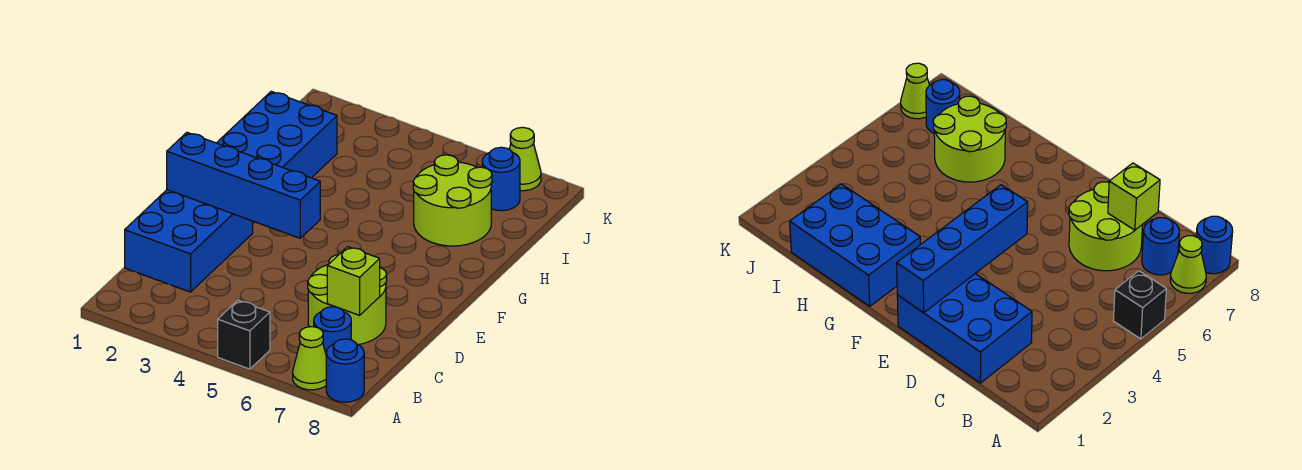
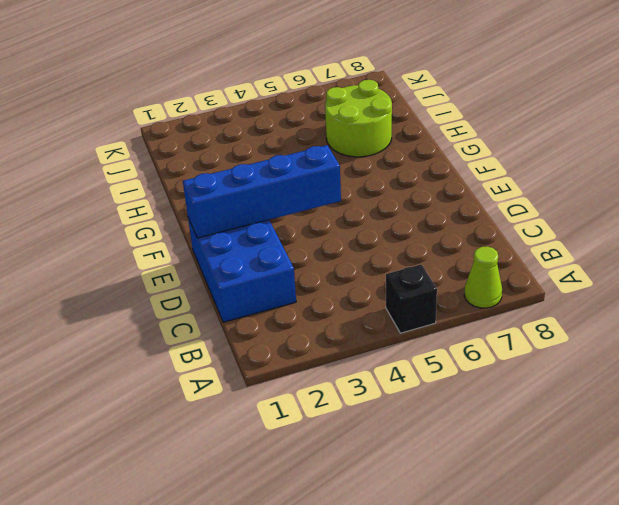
none -> blue 1x1 round brick [326,339,364,402]
none -> blue 1x1 round brick [314,307,351,353]
none -> lime 2x2 round brick [308,255,387,345]

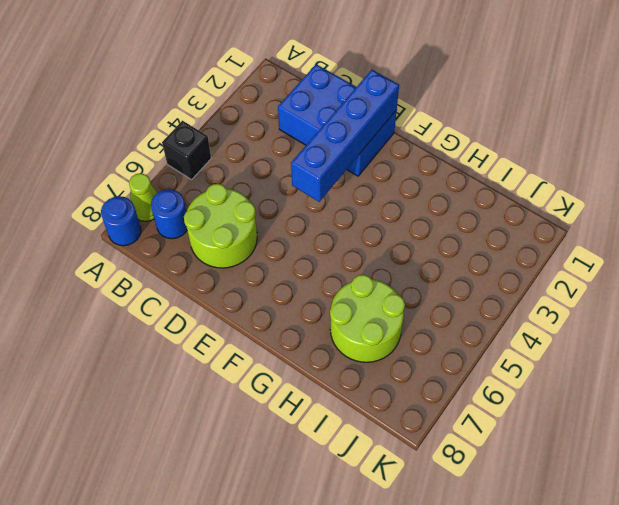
none -> blue 2x3 brick [217,91,337,178]
none -> blue 1x1 round brick [482,147,520,211]
none -> lime 1x1 cone [509,127,541,191]

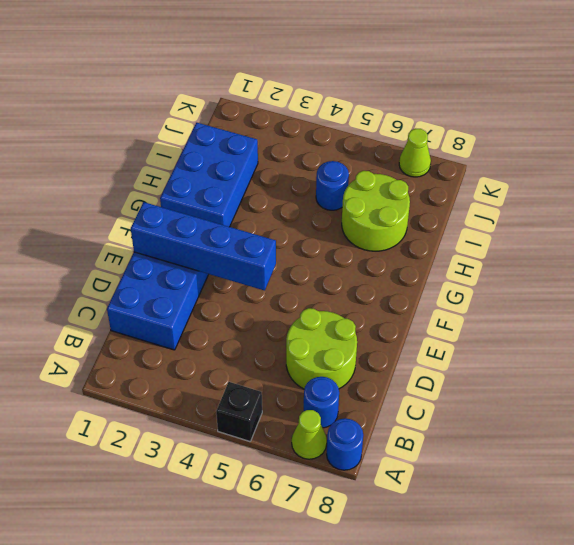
blue 1x1 round brick [316,161,349,210] -> blue 1x1 round brick moved to [482,147,520,211]
none -> lime 1x1 brick [327,247,380,315]

